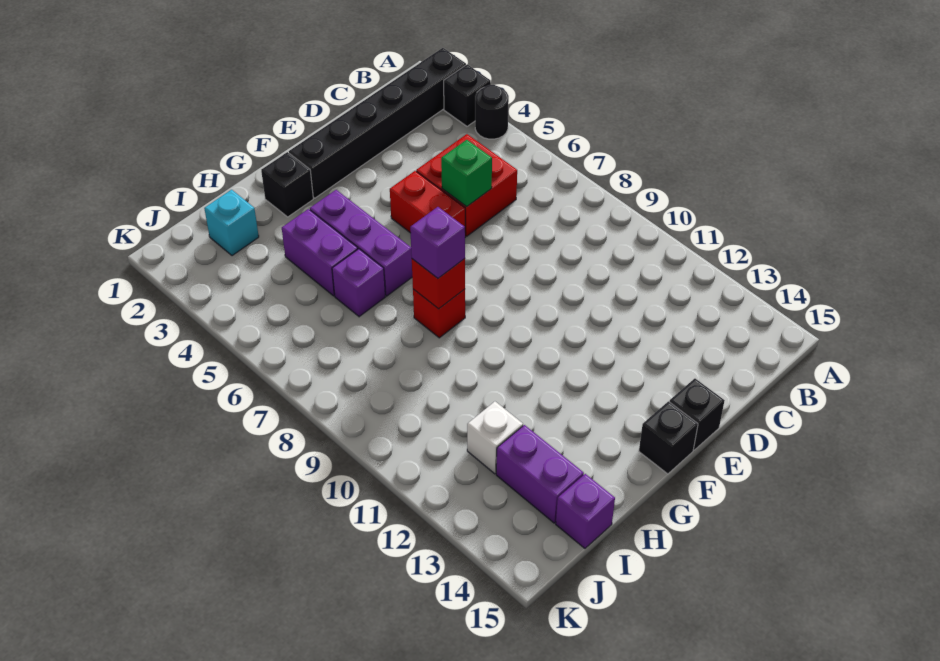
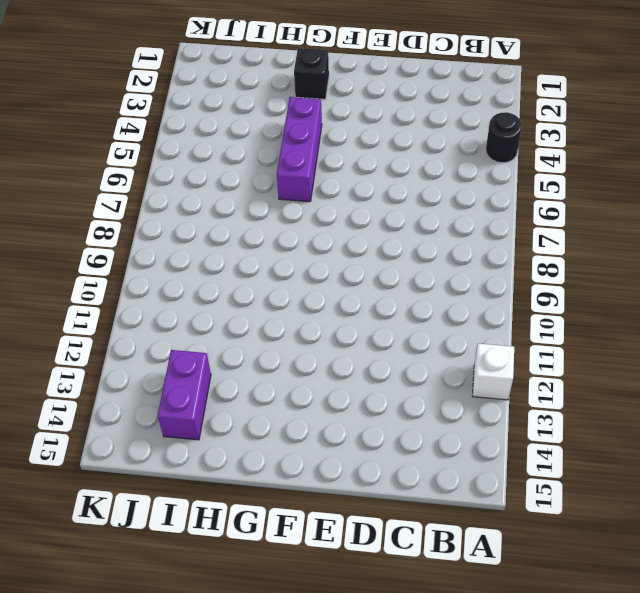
white 1x1 brick [473,344,514,400] -> white 1x1 brick moved to [467,402,523,474]
none -> black 1x6 brick [289,48,466,198]
none -> black 1x1 brick [444,64,491,126]
none -> red 2x2 brick [416,134,517,236]

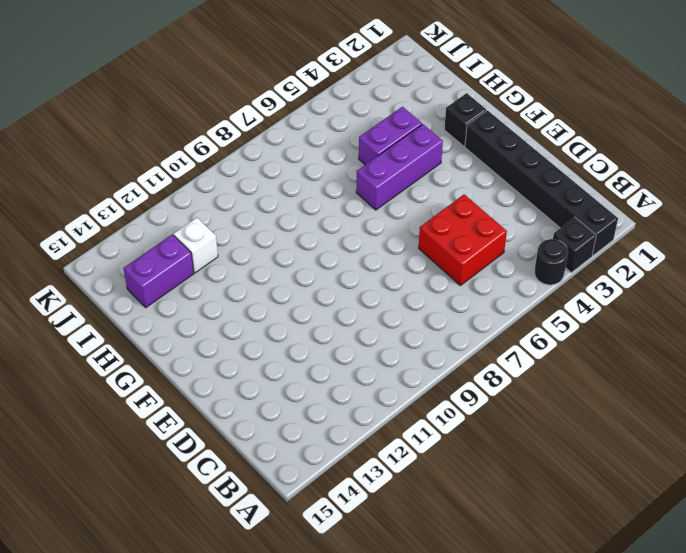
none -> red 1x2 brick [390,171,466,237]
none -> black 1x1 brick [669,379,725,450]
none -> black 1x1 brick [639,401,698,474]

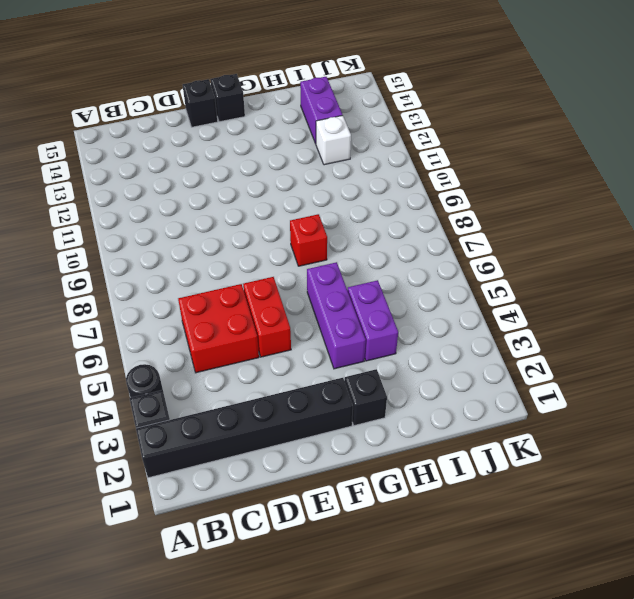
none -> purple 1x1 brick [332,249,385,317]
none -> cyan 1x1 brick [204,190,259,256]
none -> purple 1x1 brick [556,474,615,548]

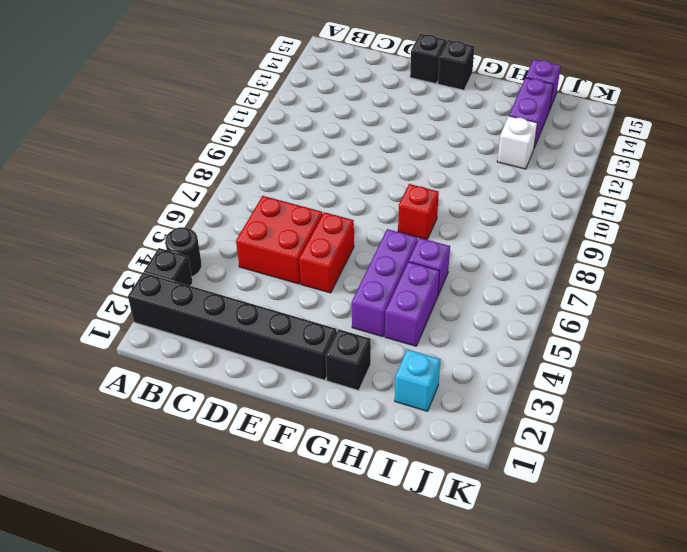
none -> green 1x1 brick [441,140,492,207]
none -> red 1x1 brick [412,259,465,309]
none -> purple 1x1 brick [410,207,465,278]

